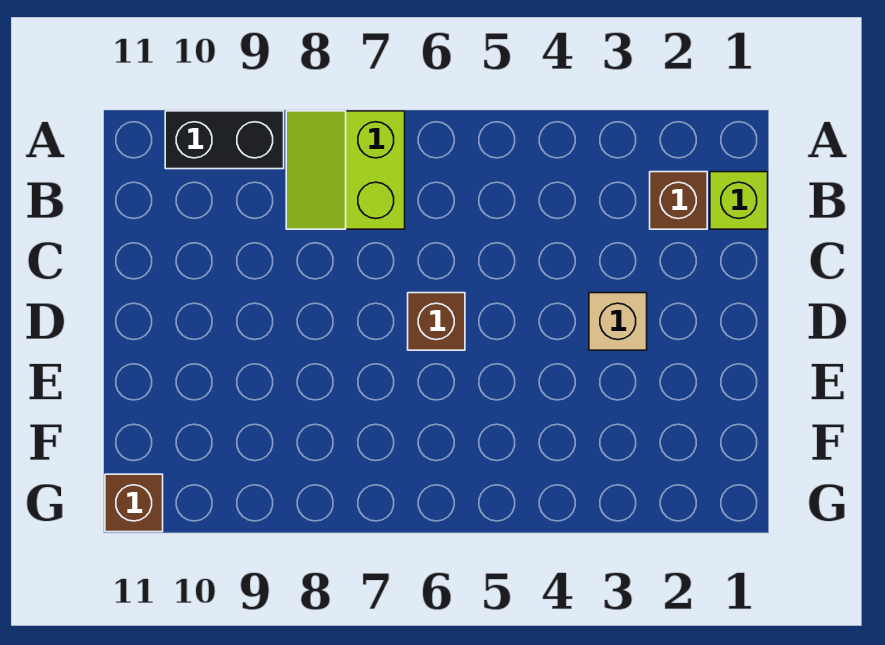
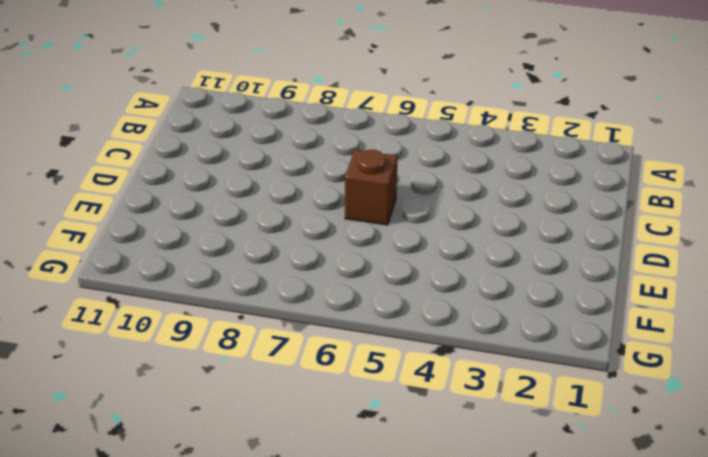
none -> lime 2x2 slope [286,111,405,229]
none -> black 1x2 brick [165,111,284,169]

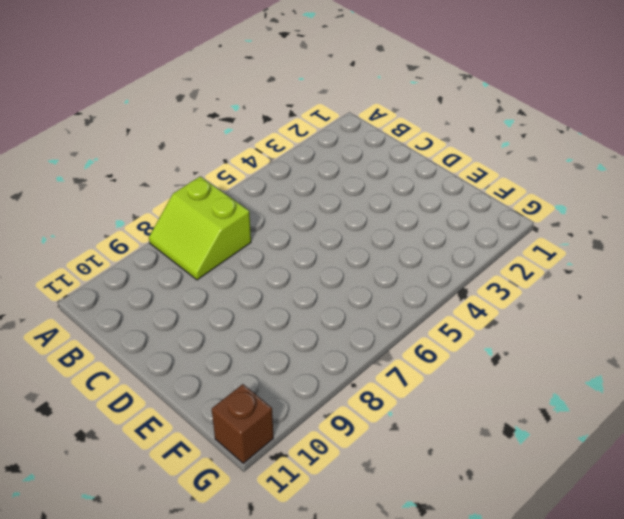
none -> black 1x2 brick [165,111,284,169]
none -> lime 1x1 brick [710,172,768,229]

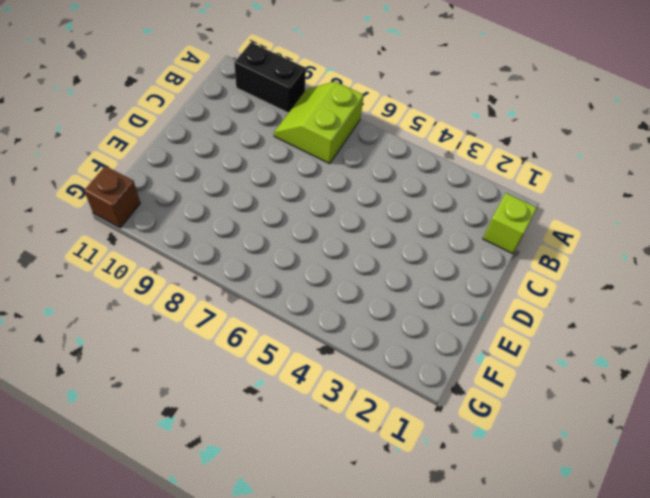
none -> brown 1x1 brick [650,172,707,229]
none -> tan 1x1 brick [589,293,647,350]

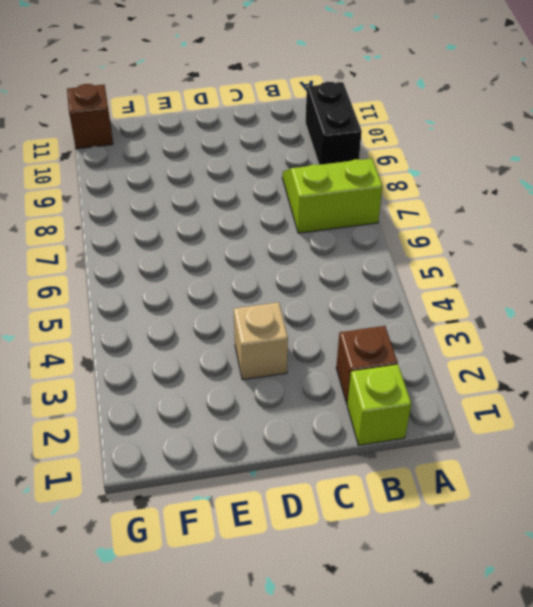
none -> brown 1x1 brick [408,293,465,350]

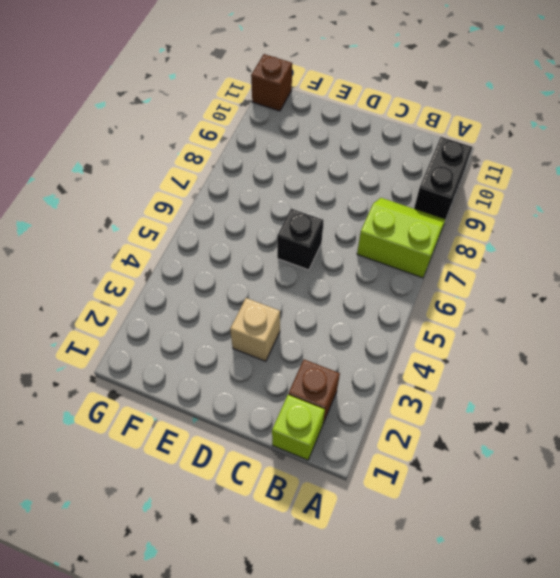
black 1x1 brick [277,209,324,270] -> brown 1x1 brick [408,293,465,350]

